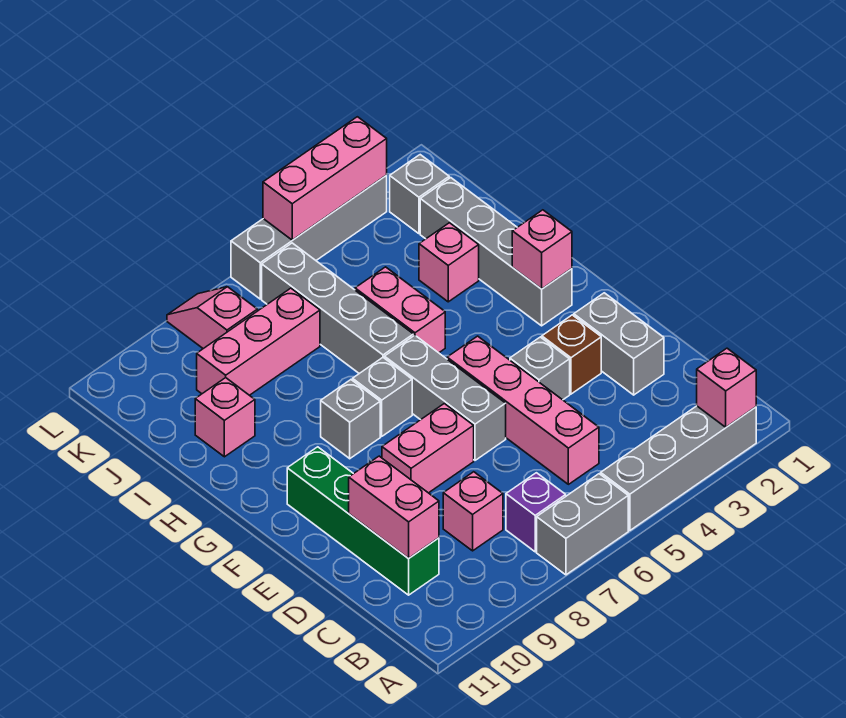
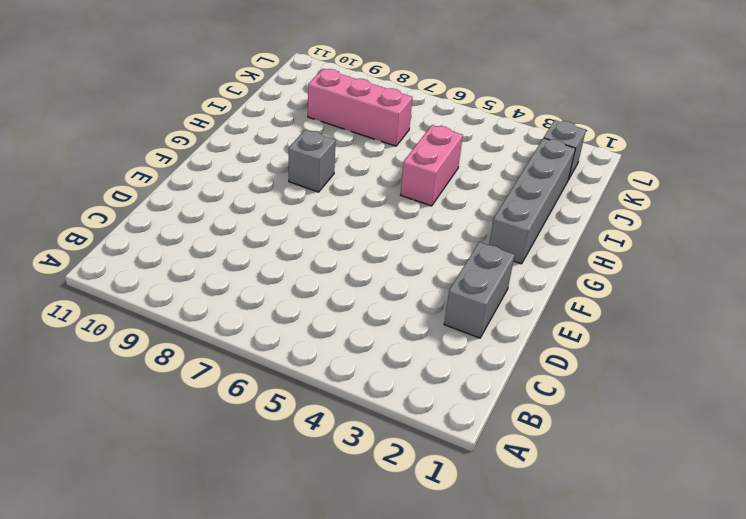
none -> grey 1x4 brick [601,406,756,531]
none -> grey 1x2 brick [537,474,628,575]
none -> purple 1x1 brick [506,473,566,552]

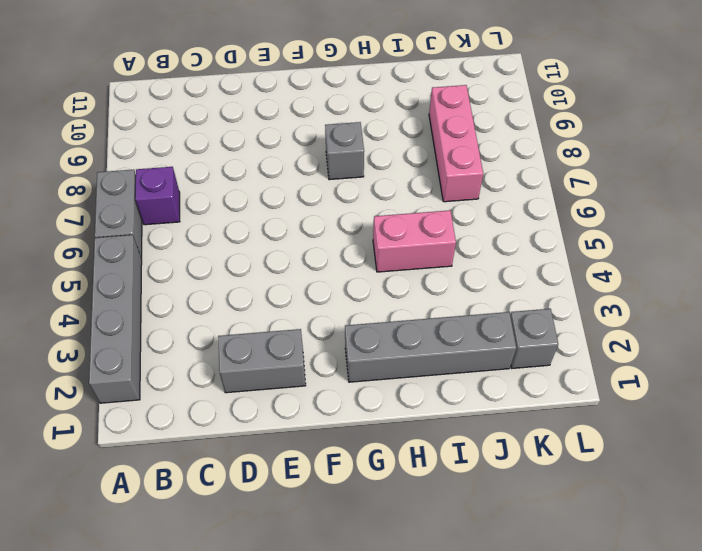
none -> pink 1x4 brick [447,336,599,484]
none -> pink 1x1 brick [443,472,503,551]
none -> green 1x4 brick [287,447,439,595]

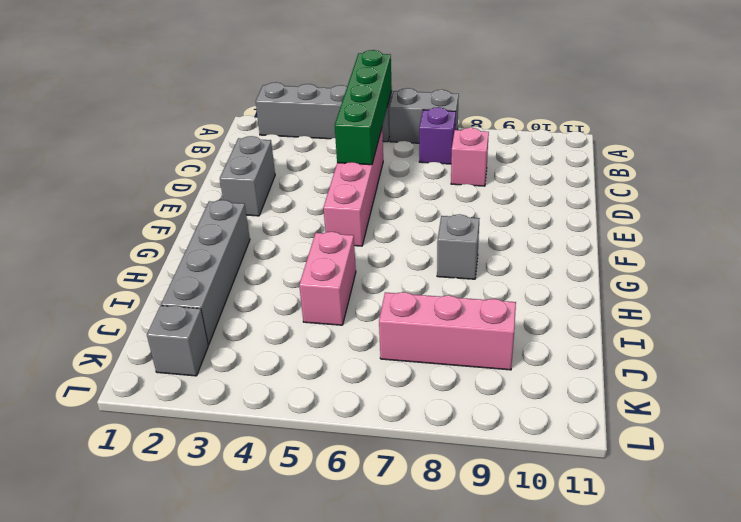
green 1x4 brick [335,50,392,165] -> green 1x4 brick moved to [287,447,439,595]
none -> brown 1x1 brick [542,315,601,394]
none -> grey 1x1 brick [510,337,570,400]
none -> grey 1x3 brick [385,335,506,460]

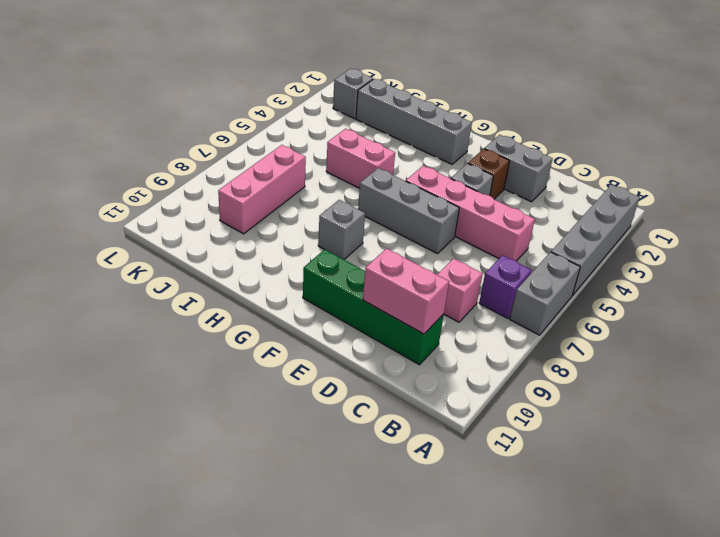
none -> pink 1x2 brick [382,403,474,493]
none -> grey 1x1 brick [353,358,412,436]
none -> grey 1x4 brick [262,243,413,373]

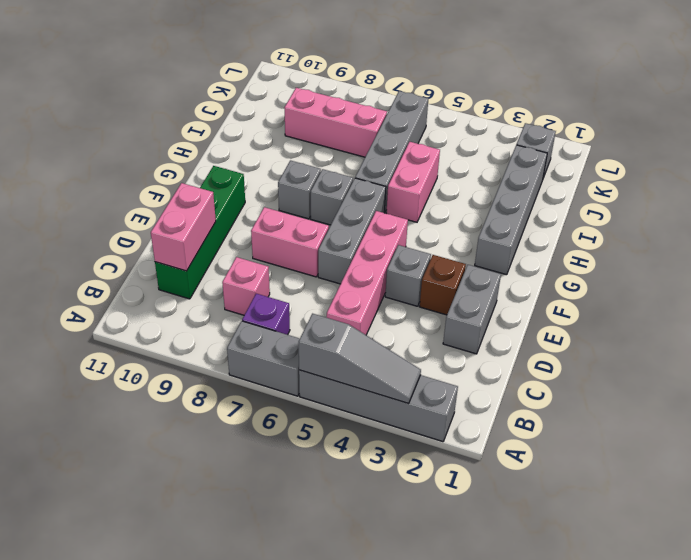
grey 1x3 slope [299,314,421,403] -> none
none -> pink 1x1 brick [419,223,479,302]
none -> pink 1x1 brick [195,378,255,457]
none -> pink 1x2 slope [167,287,257,349]

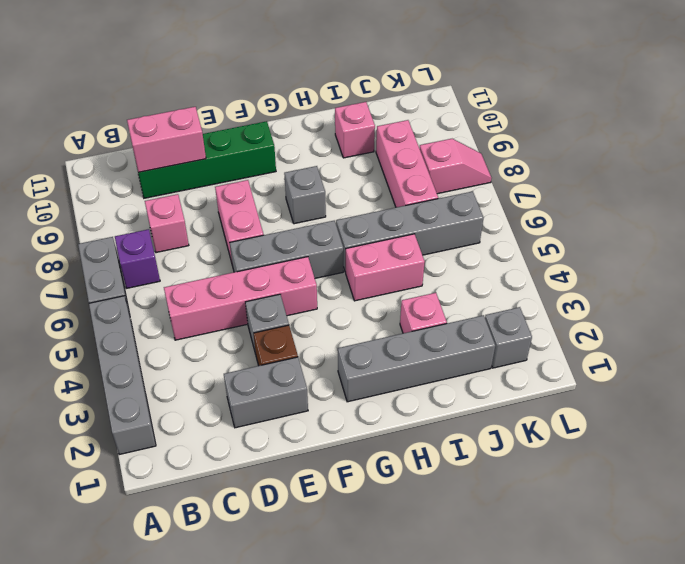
none -> grey 1x1 brick [353,358,412,436]
none -> grey 1x4 brick [231,176,387,299]
none -> pink 1x1 brick [697,348,756,427]

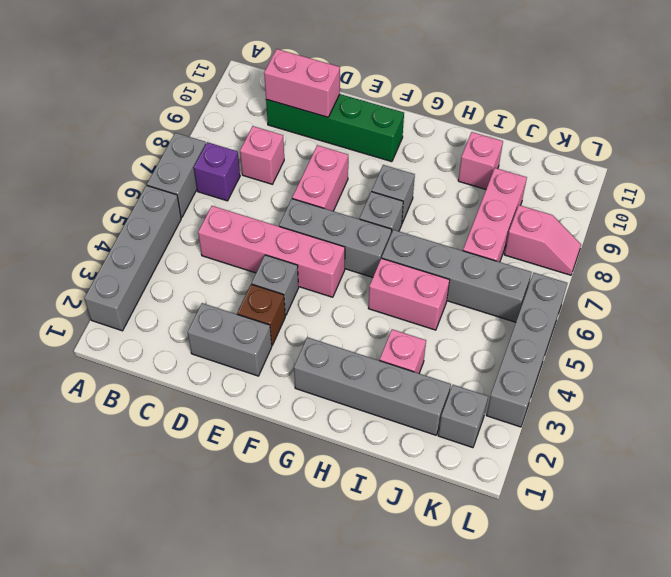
none -> pink 1x1 brick [697,348,756,427]
none -> pink 1x1 brick [512,210,572,289]
none -> pink 1x3 brick [263,117,387,240]

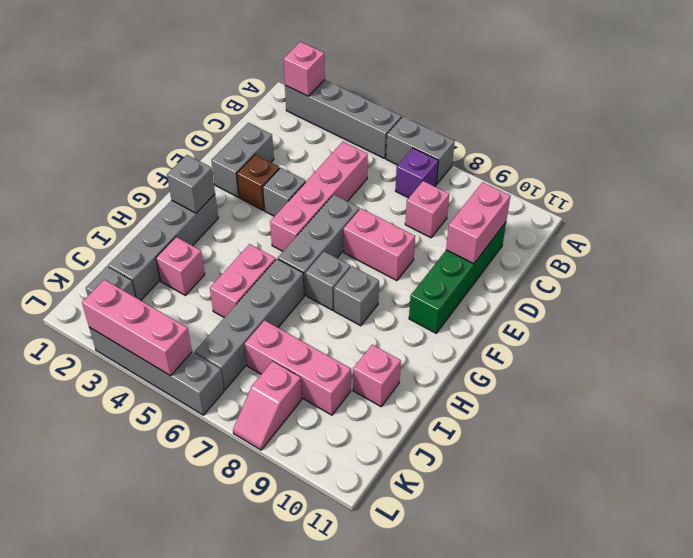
grey 1x1 brick [167,155,215,213] -> pink 1x1 brick [512,210,572,289]

